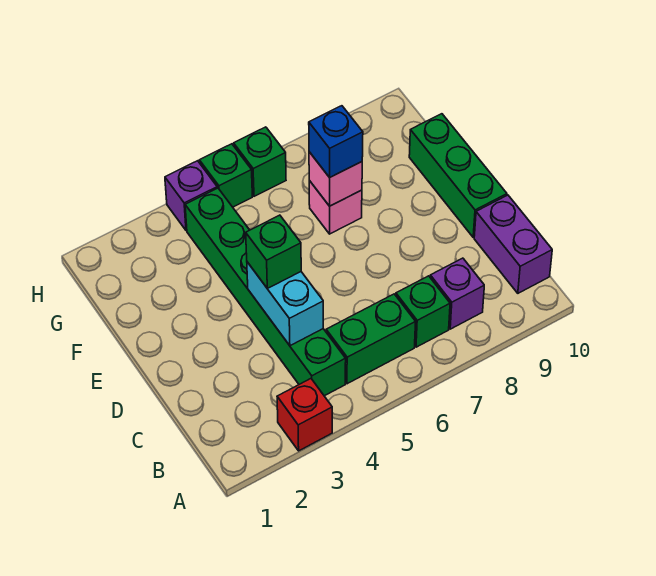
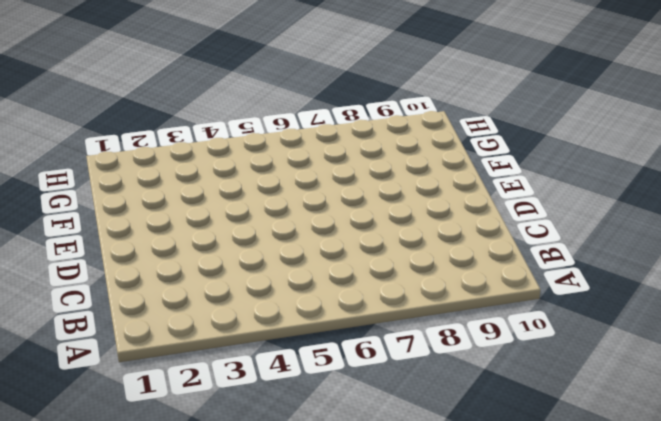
none -> red 1x1 brick [277,379,332,451]
none -> green 1x6 brick [185,188,346,396]
none -> green 1x2 brick [326,294,416,384]

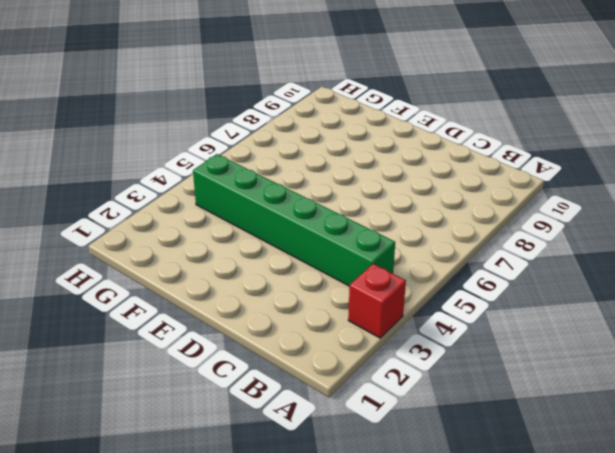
none -> green 1x2 brick [326,294,416,384]
none -> green 1x1 brick [396,276,450,347]
none -> purple 1x1 brick [430,258,484,329]

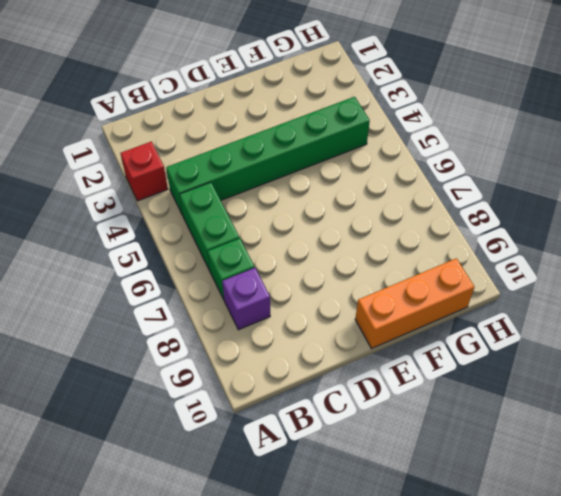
orange 1x3 brick [355,258,474,348] -> green 1x3 brick [409,114,507,237]
none -> purple 1x2 brick [474,195,552,293]
none -> pink 1x1 brick [309,181,362,234]
none -> purple 1x1 brick [165,161,217,231]

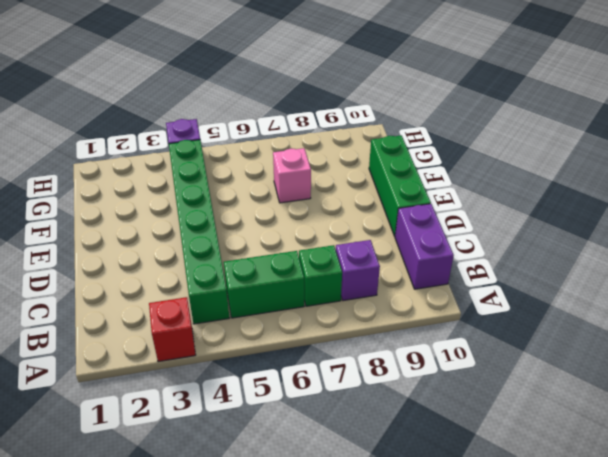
none -> green 1x1 brick [199,144,252,207]
none -> green 1x1 brick [234,127,286,196]
none -> cyan 1x2 brick [247,262,323,346]

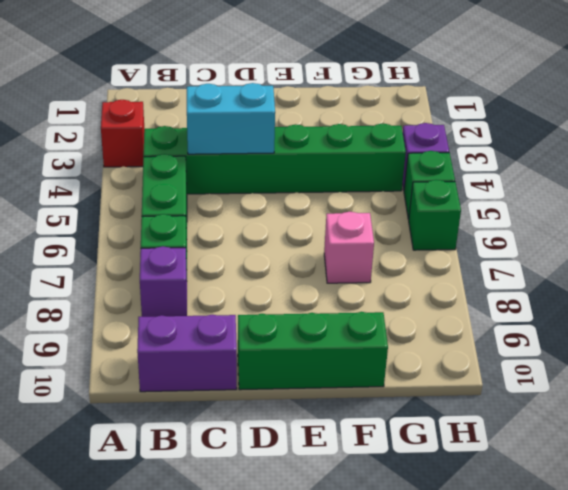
none -> pink 1x1 brick [309,152,362,206]
none -> green 1x1 brick [246,215,301,288]
none -> blue 1x1 brick [309,106,363,178]

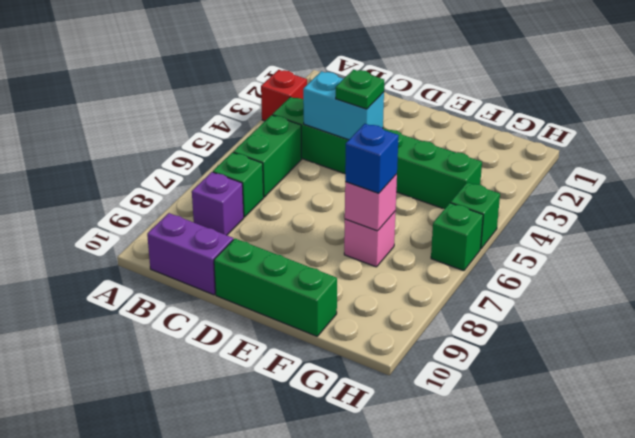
green 1x1 plate [336,70,384,109] -> green 1x1 brick [246,215,301,288]
none -> purple 1x1 brick [165,161,217,231]

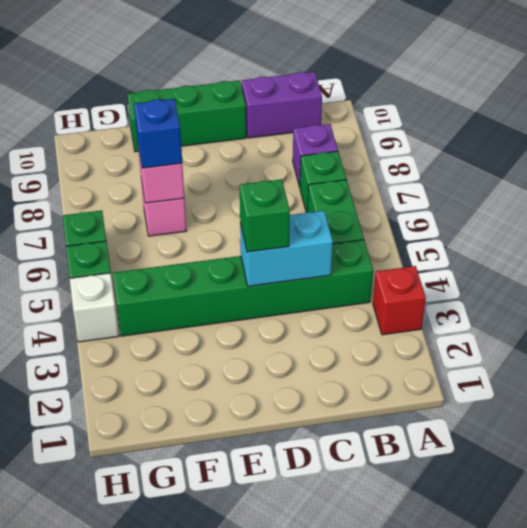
white 1x1 brick [70,273,119,342] -> purple 1x1 brick [165,161,217,231]

